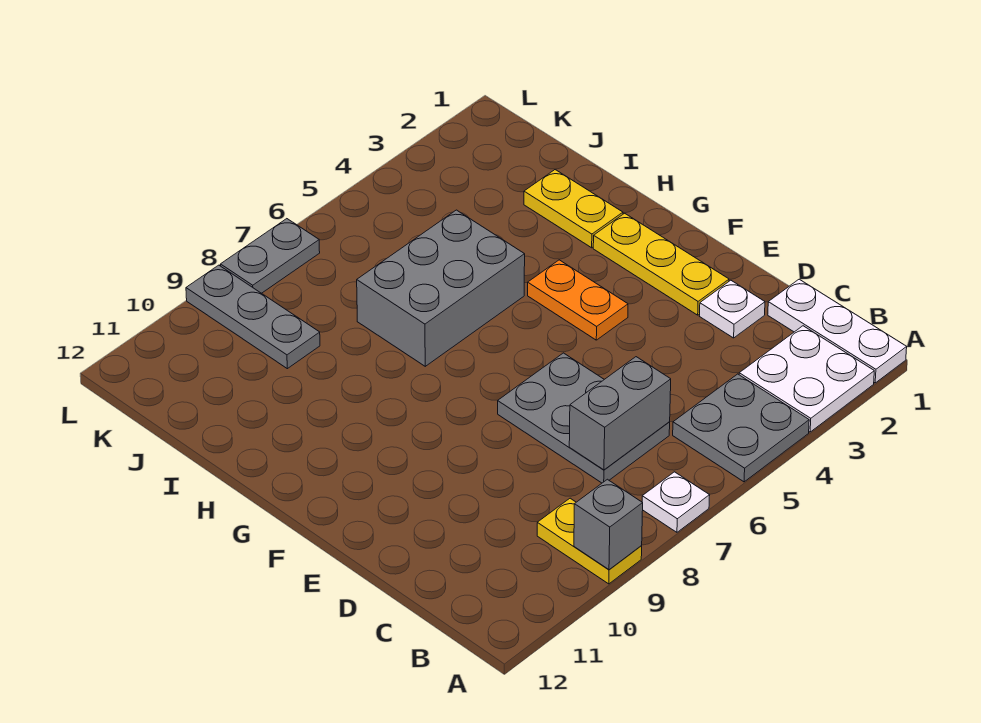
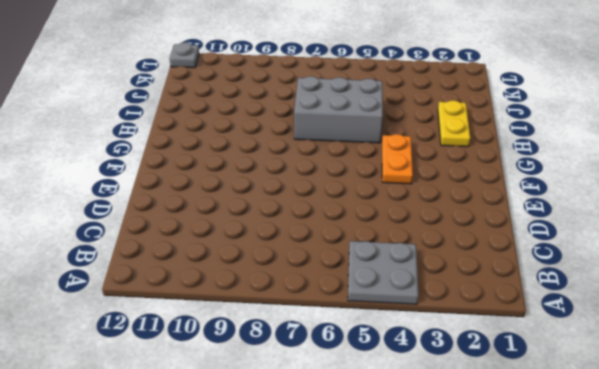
grey 1x1 plate [170,43,199,68] -> none
none -> white 1x3 plate [768,279,907,383]
none -> white 2x2 plate [739,326,874,432]
none -> white 1x1 plate [642,472,710,532]

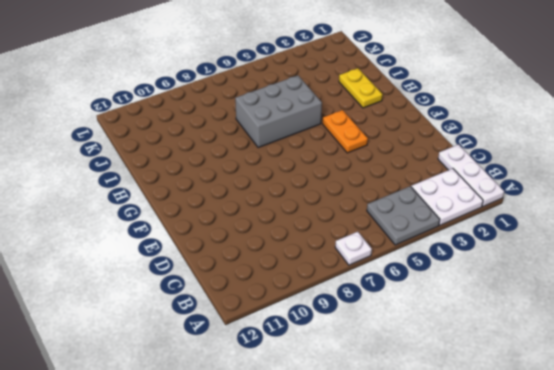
none -> yellow 1x2 plate [537,498,642,584]
none -> grey 2x3 plate [498,353,670,483]
none -> white 1x1 plate [700,280,765,338]

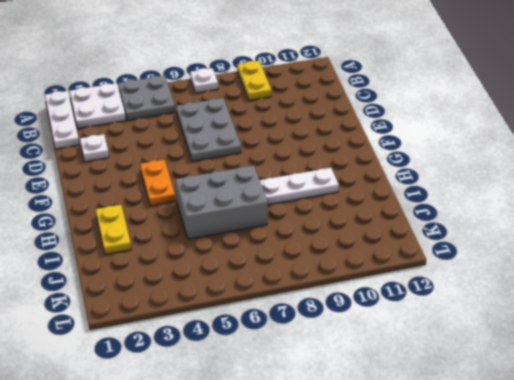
white 1x3 plate [260,168,339,205] -> none
none -> yellow 1x3 plate [593,213,729,315]
none -> grey 1x3 plate [186,265,320,369]
none -> grey 1x2 plate [220,219,320,293]

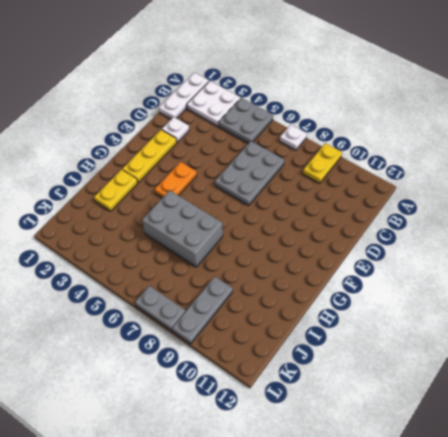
none -> grey 1x1 brick [574,479,643,570]
none -> grey 1x2 brick [569,357,671,470]

